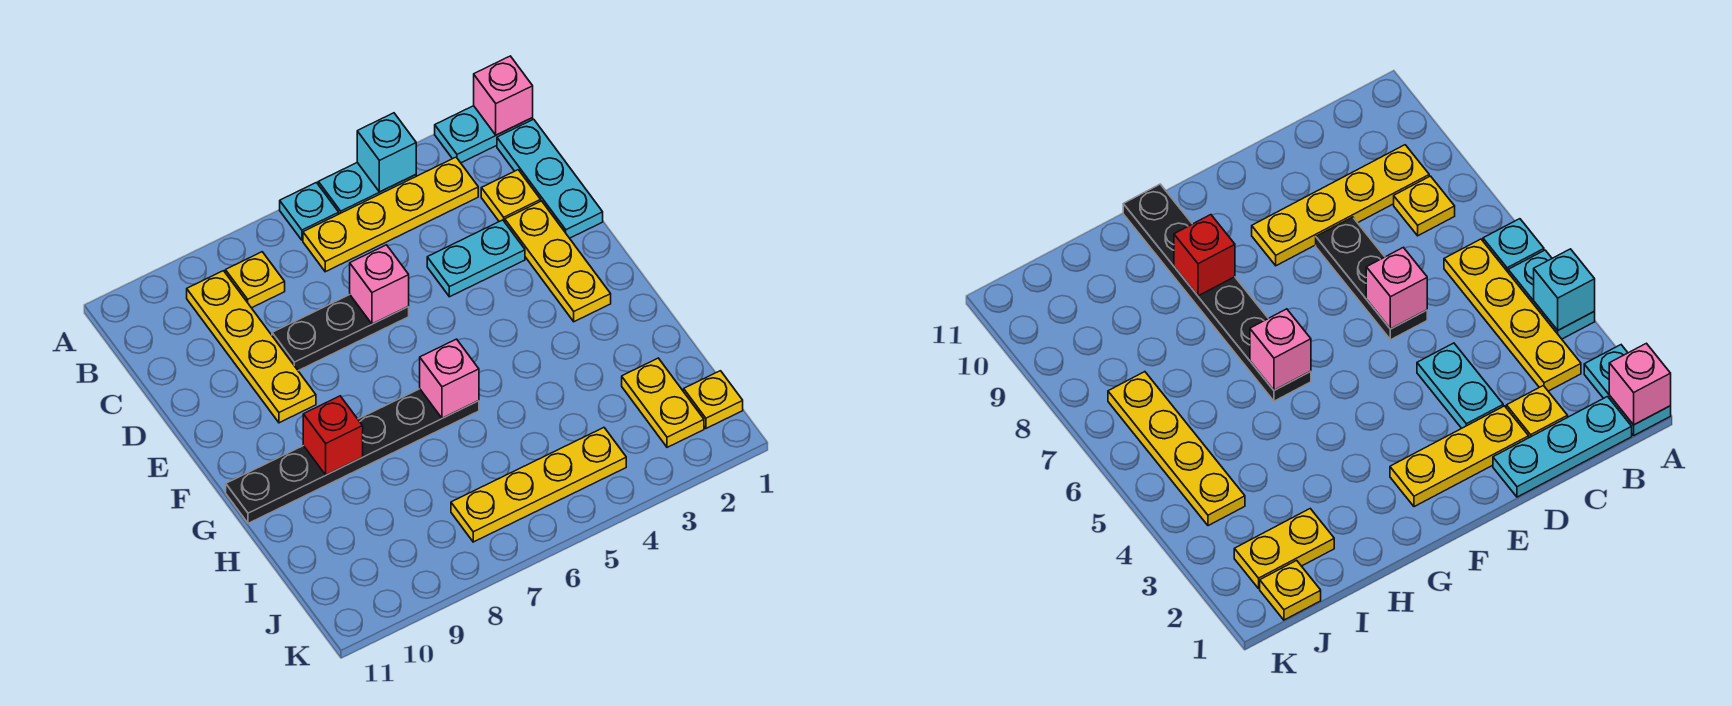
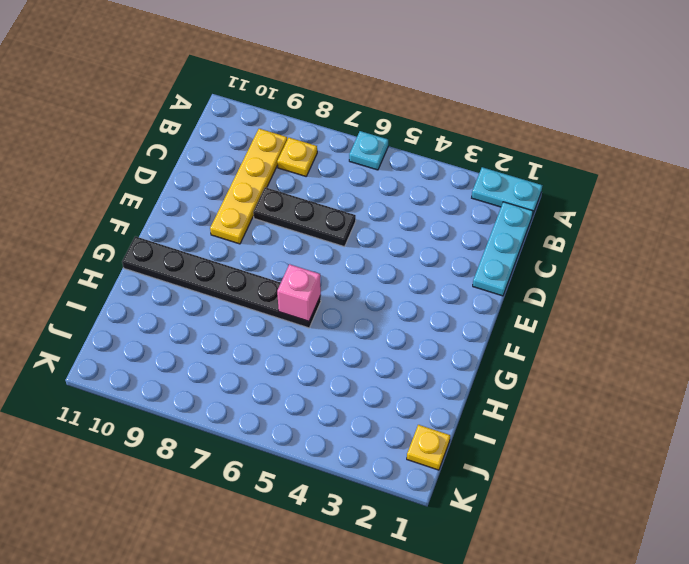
none -> cyan 1x2 plate [318,163,416,214]
none -> yellow 1x4 plate [303,157,478,272]
none -> yellow 1x1 plate [481,170,541,222]

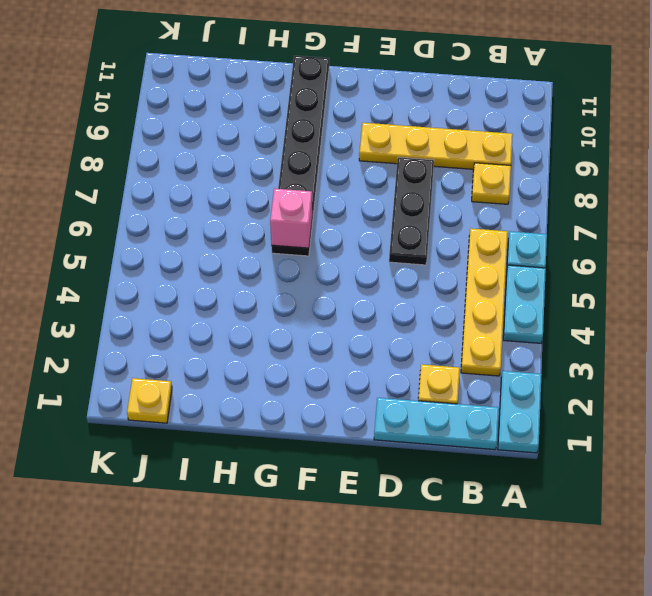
none -> yellow 1x3 plate [505,201,611,322]
none -> cyan 1x2 plate [427,220,525,297]
none -> yellow 1x2 plate [622,358,704,447]

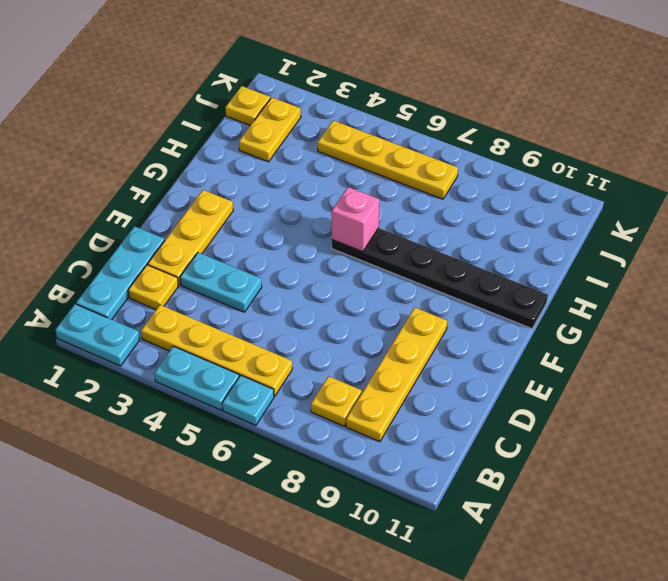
none -> black 1x3 plate [272,295,409,371]
none -> pink 1x1 brick [474,56,533,135]
none -> cyan 1x1 brick [357,113,416,192]

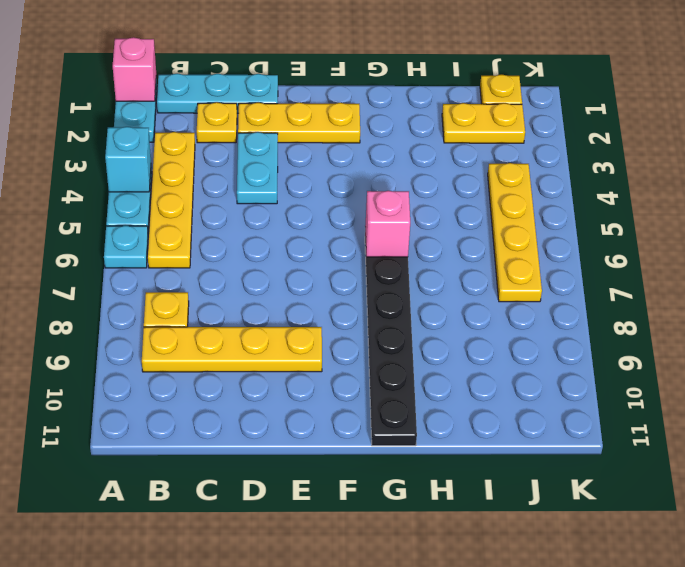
none -> black 1x3 plate [272,295,409,371]
none -> pink 1x1 brick [350,245,409,324]
none -> red 1x1 brick [303,396,363,475]

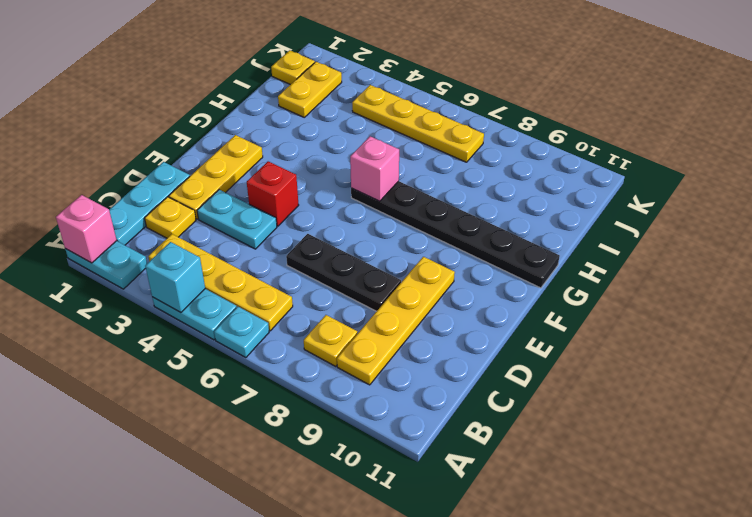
red 1x1 brick [247,161,299,226] -> red 1x1 brick moved to [303,396,363,475]
none -> pink 1x1 brick [350,245,409,324]

